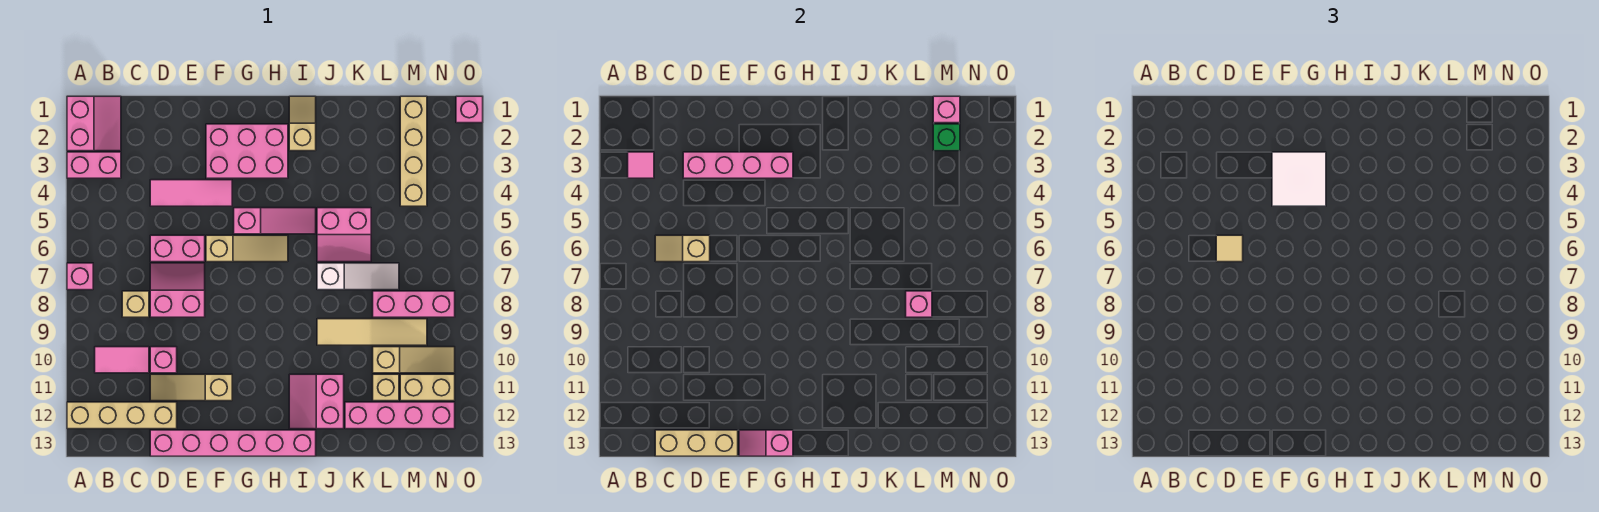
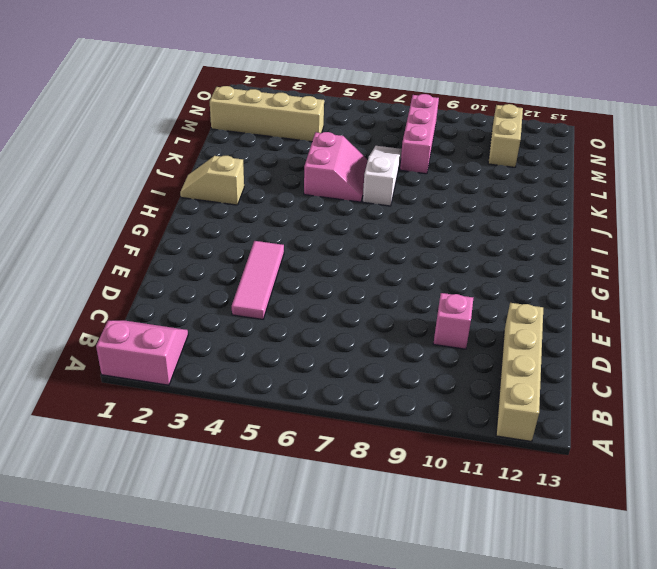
none -> pink 1x2 brick [67,152,121,178]
none -> pink 1x1 brick [67,263,93,290]
none -> pink 1x2 tile [95,347,149,373]
none -> tan 1x1 brick [122,291,149,317]

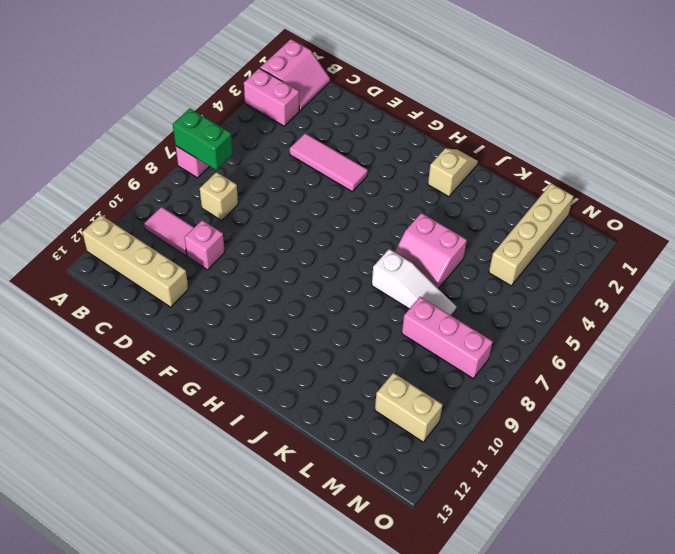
green 1x2 brick [173,109,233,170] -> none
none -> pink 1x2 brick [150,235,205,262]
none -> pink 2x2 slope [150,263,205,317]
none -> tan 1x3 slope [150,374,232,401]
none -> pink 1x6 brick [150,430,316,456]

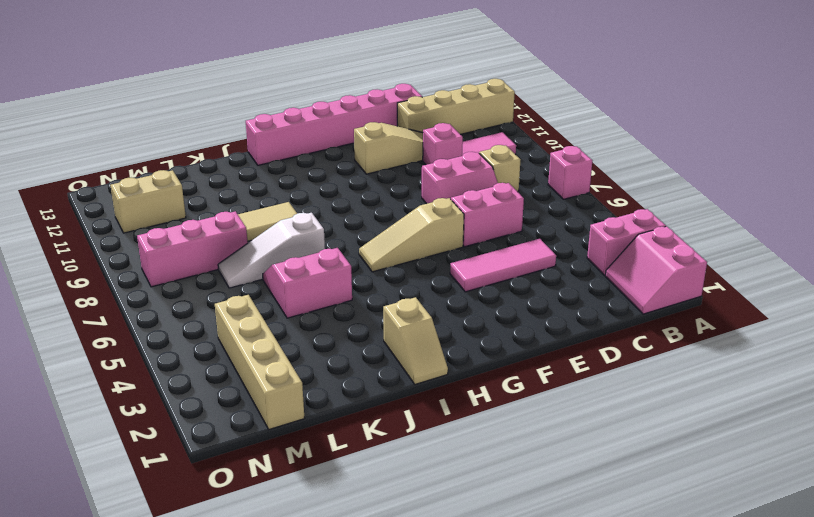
none -> pink 2x3 brick [206,124,288,178]
none -> pink 1x3 slope [234,208,316,234]
none -> pink 2x2 slope [289,374,344,429]
none -> pink 1x4 brick [345,402,455,429]

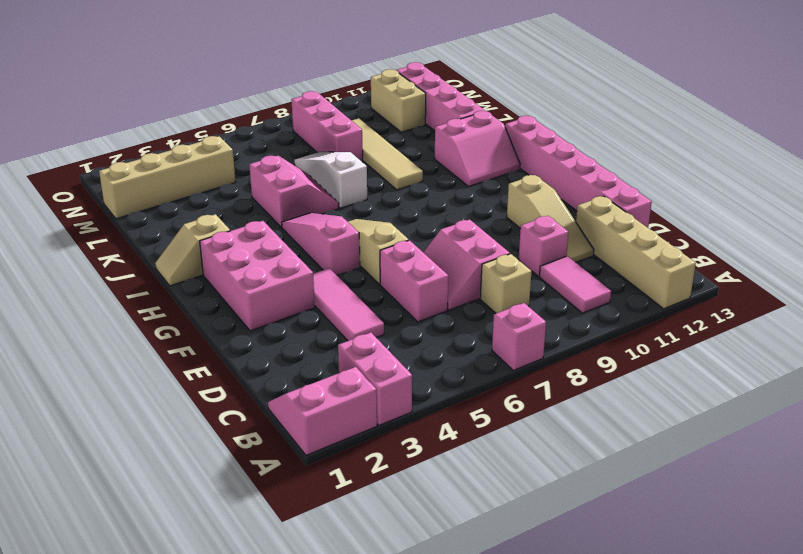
none -> tan 1x3 slope [373,347,455,373]
none -> tan 1x1 brick [373,374,399,401]
none -> pink 1x1 brick [456,96,483,123]
none -> pink 1x1 tile [628,152,654,178]

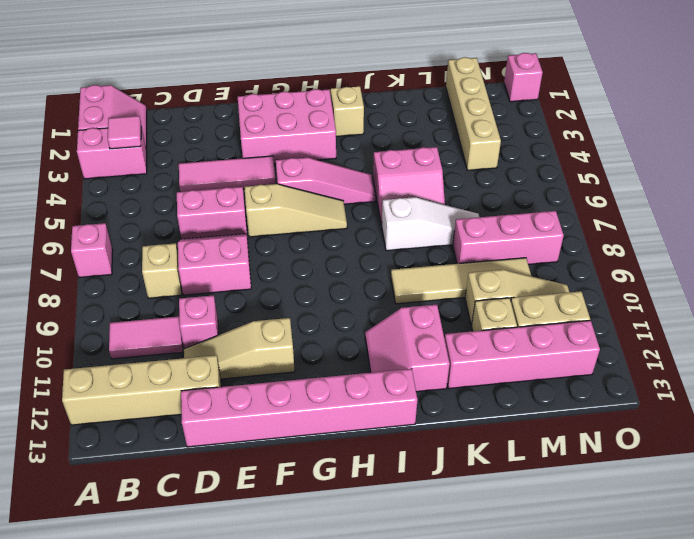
none -> tan 1x2 slope [655,235,710,262]
none -> tan 1x3 brick [655,430,738,456]
none -> pink 1x4 brick [683,152,793,178]
none -> pink 1x2 slope [739,430,793,456]

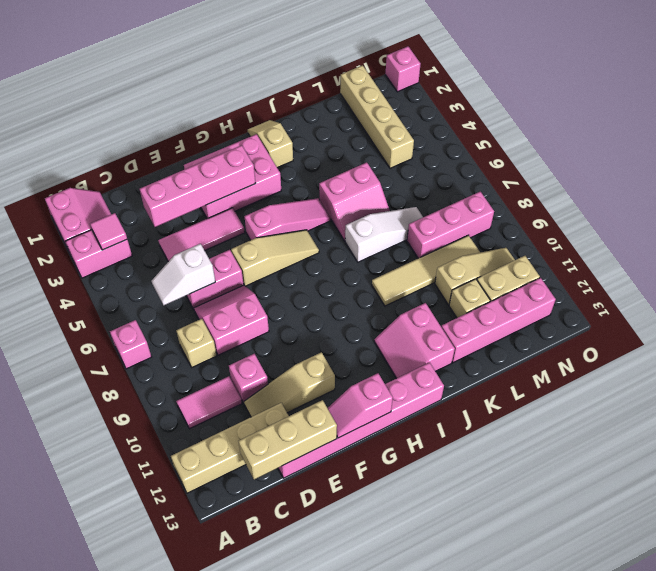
white 1x2 slope [152,244,215,305] -> tan 1x2 slope [655,235,710,262]
none -> pink 1x1 brick [906,291,932,317]
none -> pink 1x1 brick [933,96,960,123]
none -> green 1x1 brick [933,124,960,151]
none -> tan 1x1 tile [1216,235,1243,262]

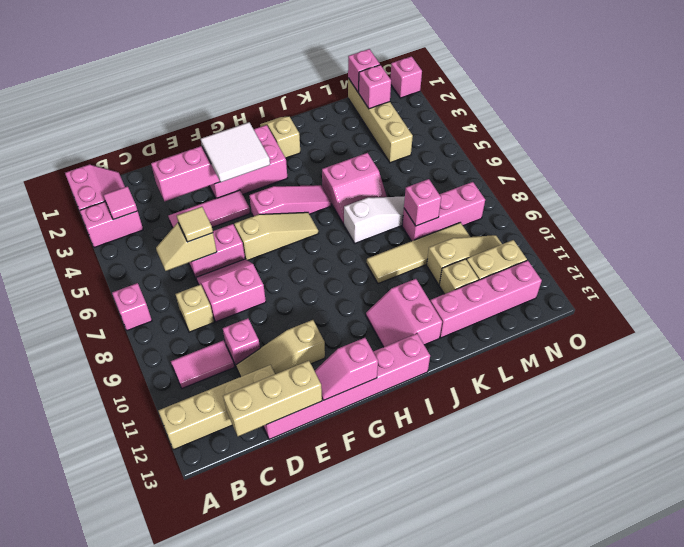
pink 1x1 brick [359,65,391,109] -> green 1x1 brick [933,124,960,151]

